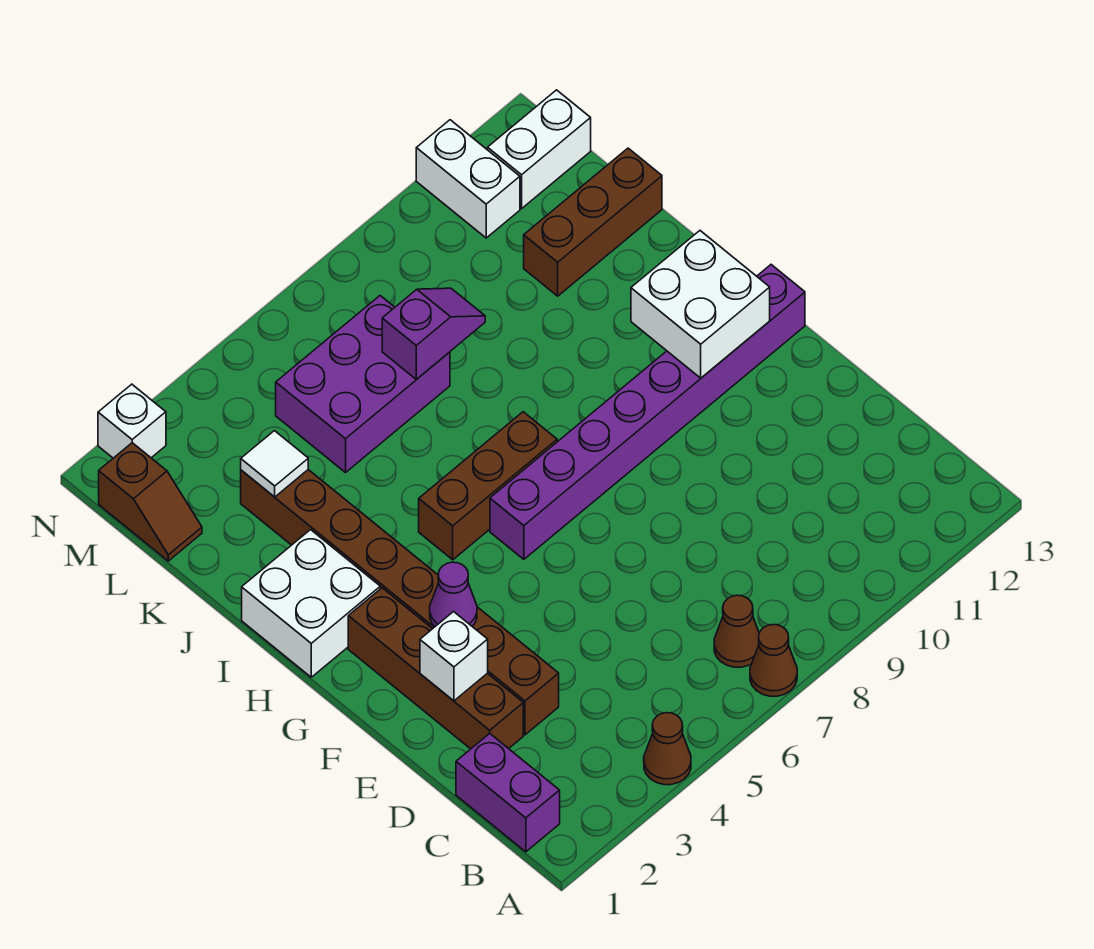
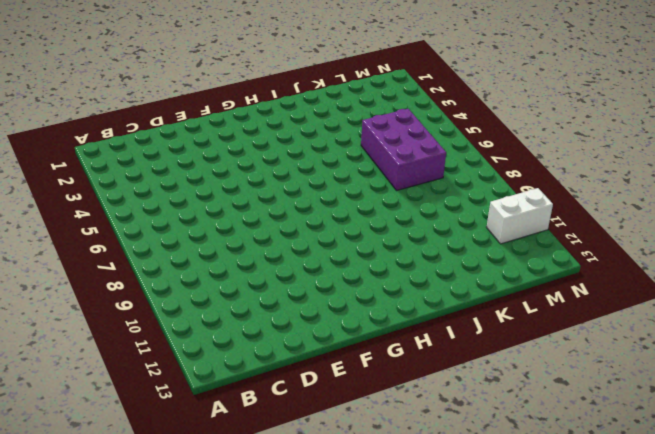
none -> brown 1x1 cone [644,713,691,785]
none -> brown 1x1 cone [750,625,797,696]
none -> purple 1x2 brick [456,733,560,852]

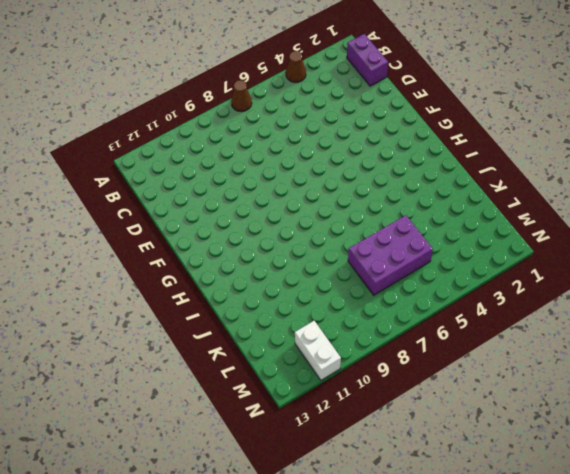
none -> brown 1x1 cone [714,595,759,667]
none -> brown 1x4 brick [348,588,523,749]
none -> brown 1x8 brick [241,470,559,735]

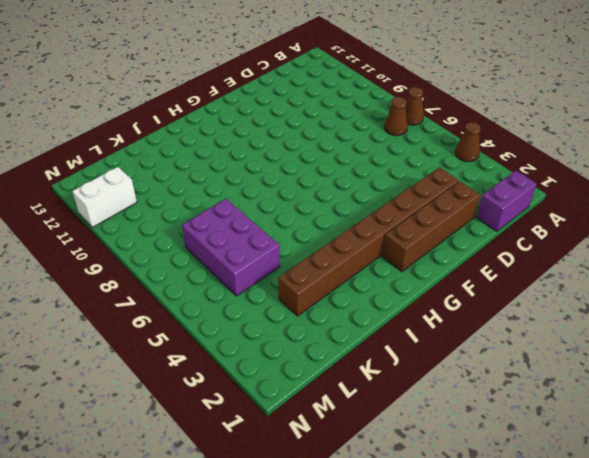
none -> purple 1x8 brick [490,265,805,559]
none -> white 2x2 brick [242,530,380,677]
none -> brown 1x3 brick [419,412,557,560]

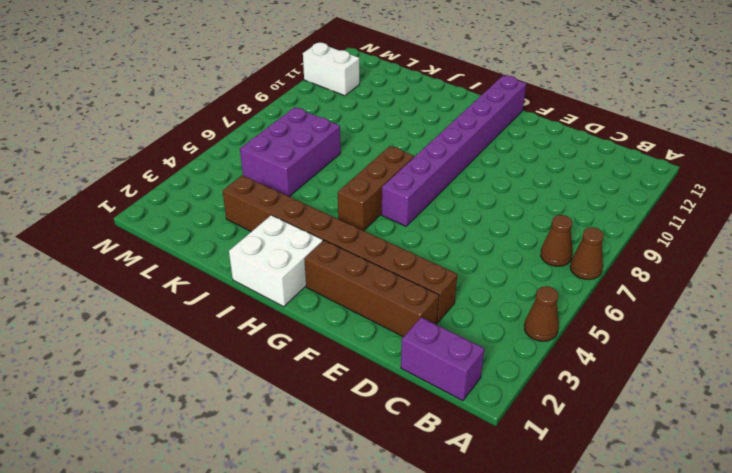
none -> brown 1x3 brick [524,148,662,296]
none -> brown 1x2 slope [99,443,202,561]
none -> white 1x2 brick [488,90,591,209]

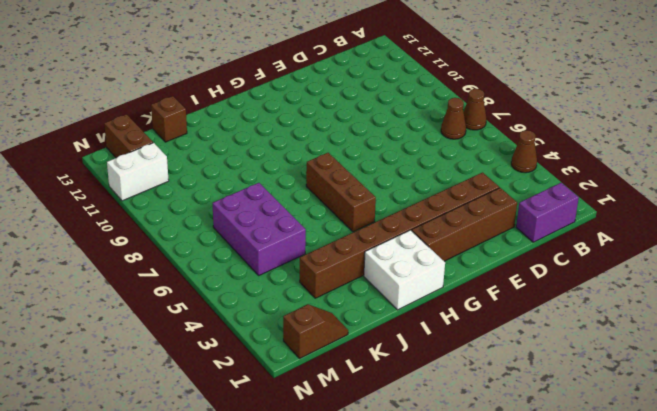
brown 1x1 brick [151,96,187,142] -> brown 1x3 brick [524,148,662,296]
brown 1x2 brick [104,114,153,158] -> white 1x2 brick [488,90,591,209]
none -> purple 1x8 brick [490,265,805,559]
none -> white 1x1 brick [98,384,166,458]
none -> white 1x1 brick [420,612,488,701]

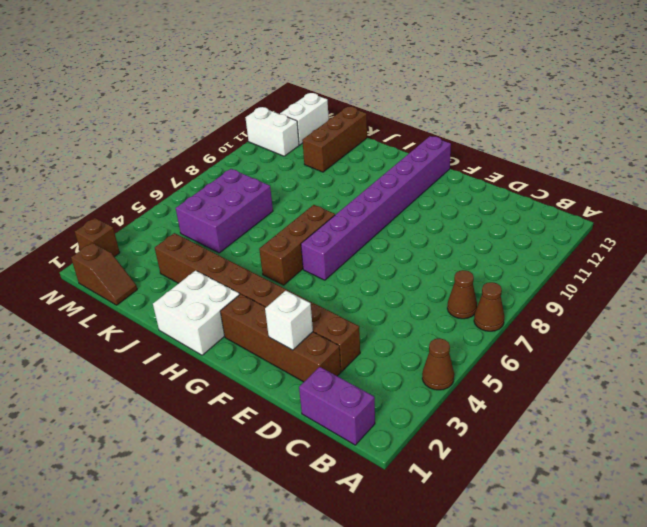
brown 1x1 brick [75,218,120,257] -> white 1x1 brick [98,384,166,458]
none -> purple 1x1 cone [430,562,477,626]
none -> white 2x2 brick [631,231,770,378]
none -> white 1x1 tile [241,431,308,497]

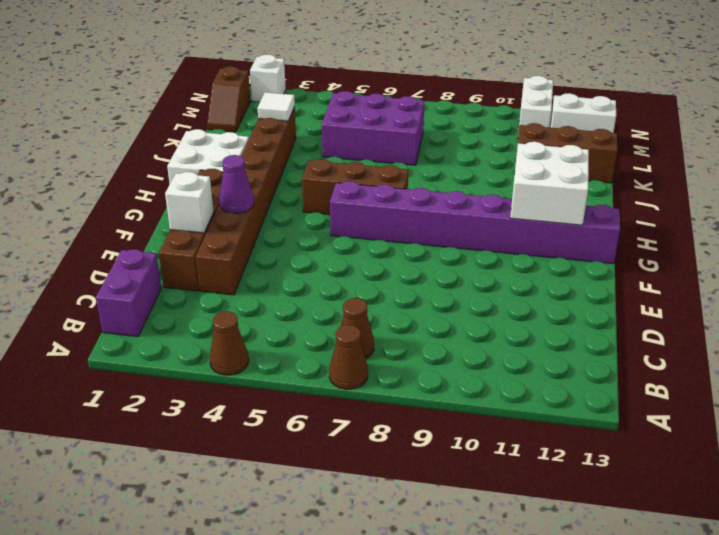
none -> purple 1x2 slope [382,288,485,379]

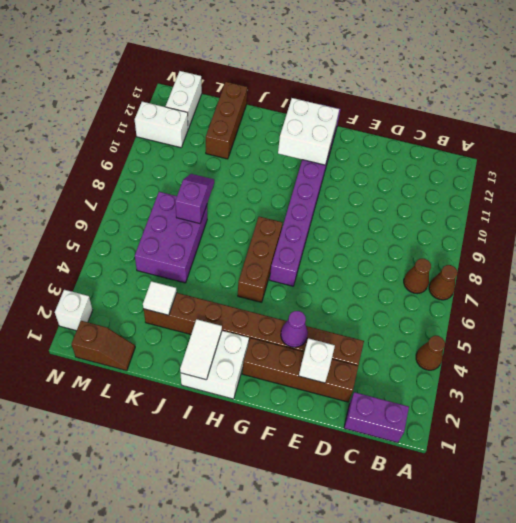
white 1x2 tile [180,319,222,380] -> none

